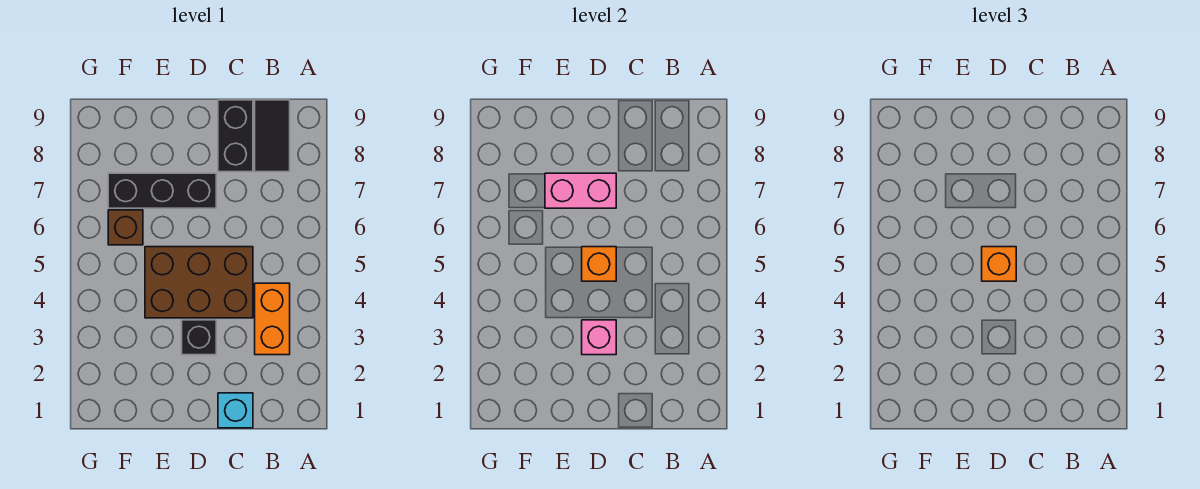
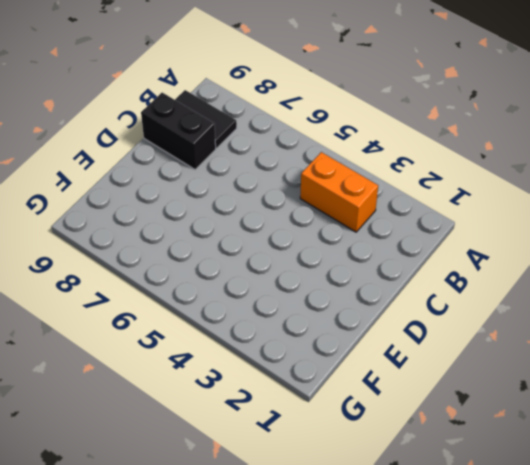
none -> cyan 1x1 brick [218,393,253,428]
none -> brown 2x3 brick [145,247,253,318]
none -> black 1x1 brick [182,320,216,355]

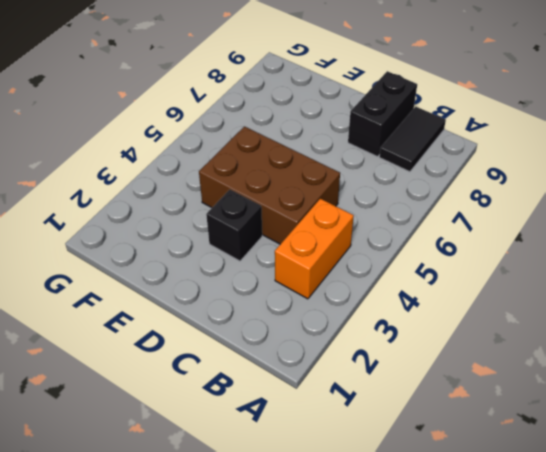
none -> cyan 1x1 brick [218,393,253,428]
none -> black 1x3 brick [108,173,216,208]
none -> brown 1x1 brick [108,210,143,245]

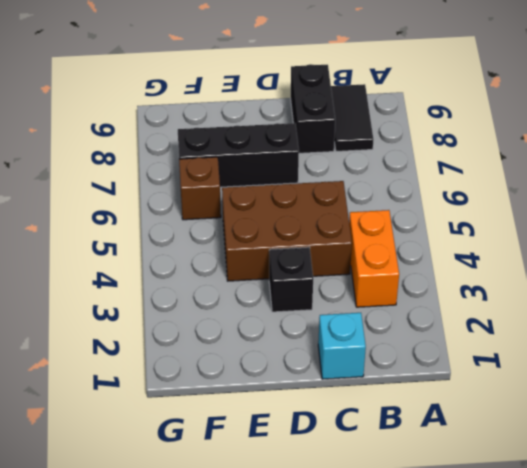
none -> pink 1x1 brick [582,320,616,355]
none -> orange 1x1 brick [582,247,616,281]
none -> pink 1x2 brick [545,173,616,208]

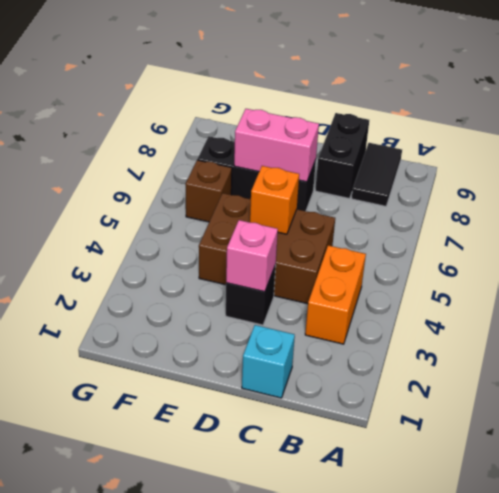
none -> orange 1x1 brick [982,247,1016,281]

